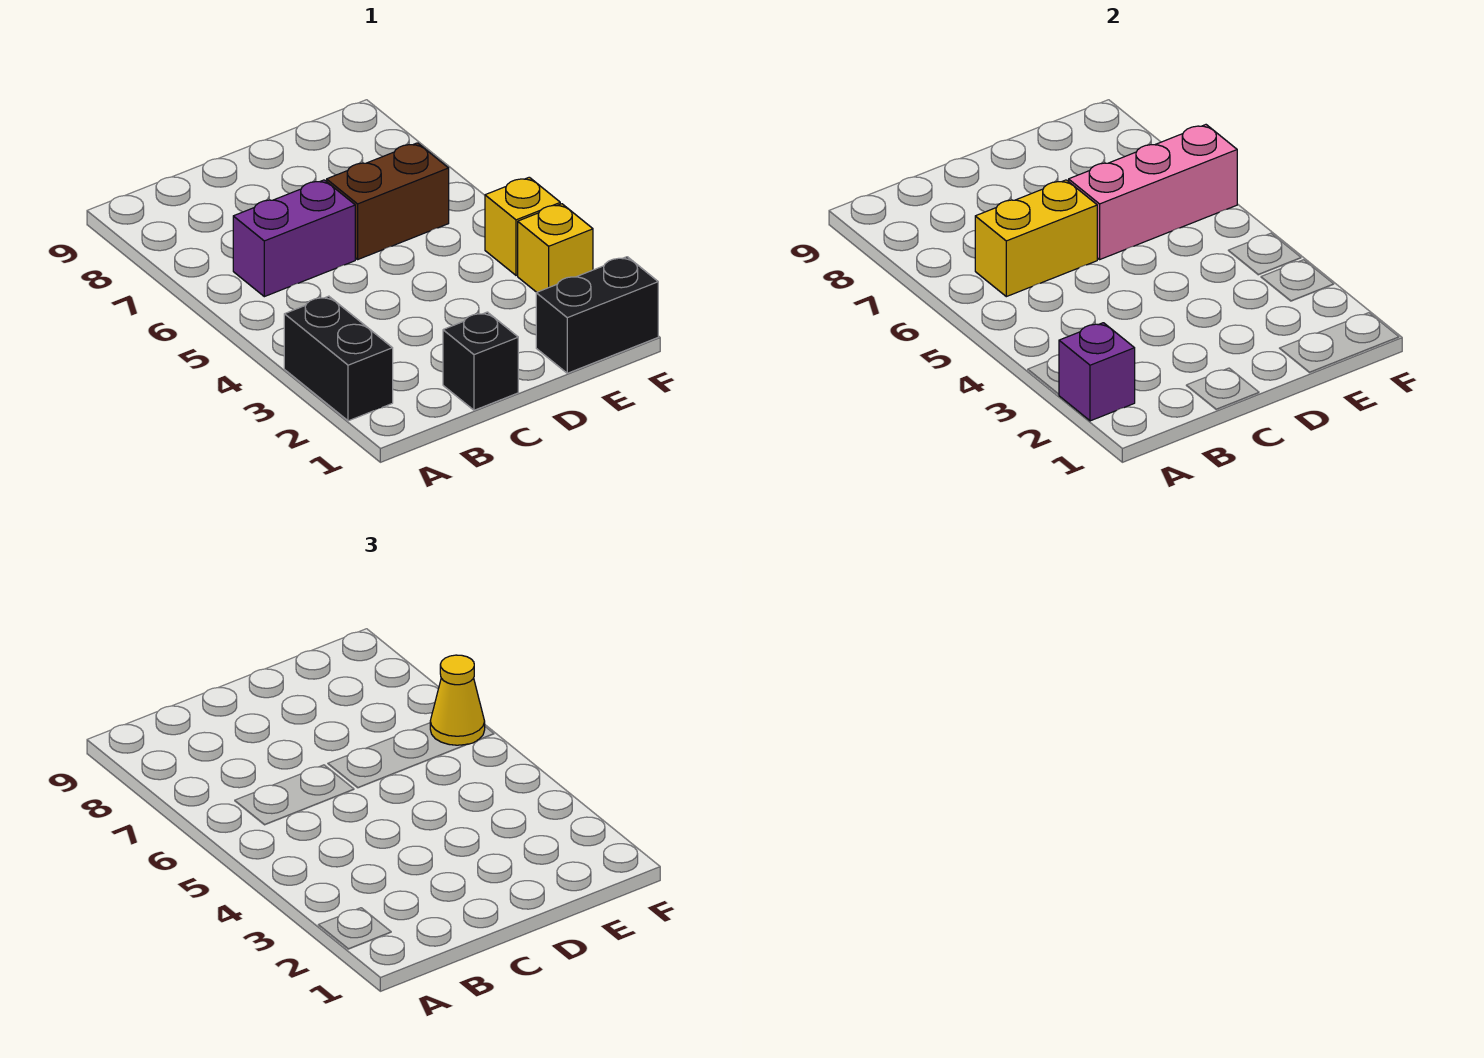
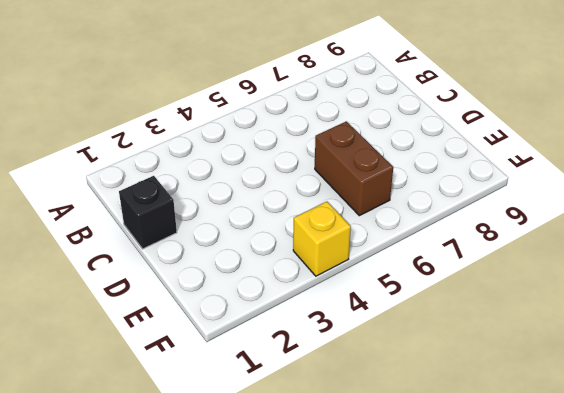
none -> black 1x2 brick [284,296,393,421]
none -> purple 1x2 brick [233,180,355,297]

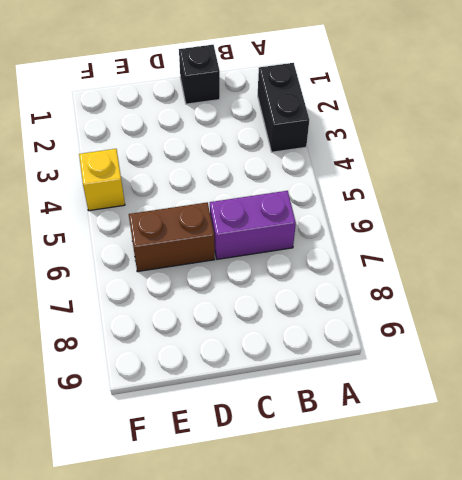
none -> black 1x2 brick [536,257,658,373]
none -> yellow 1x1 brick [518,204,593,292]

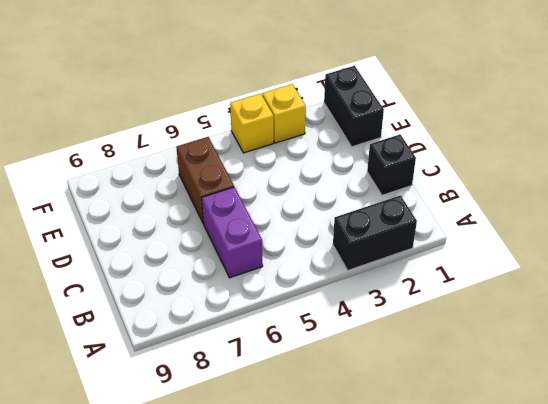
none -> purple 1x1 brick [1059,323,1135,421]
none -> yellow 1x2 brick [975,180,1097,297]

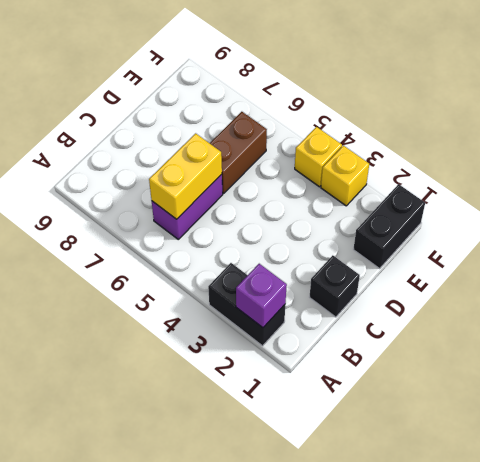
none -> pink 1x3 brick [1069,125,1237,259]
none -> yellow 1x1 cone [430,655,485,745]

